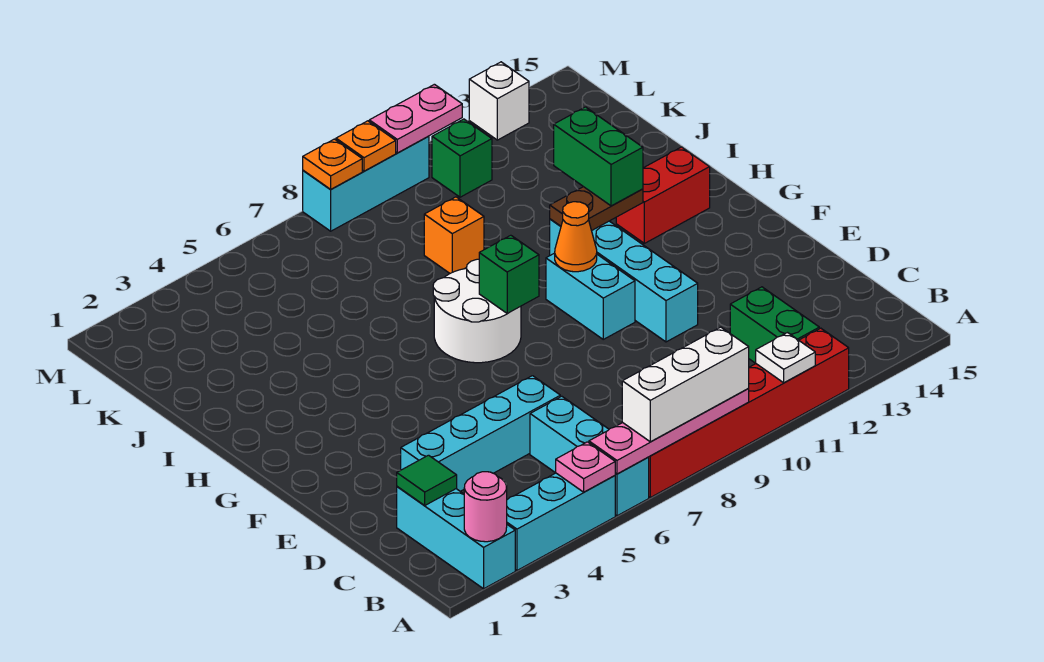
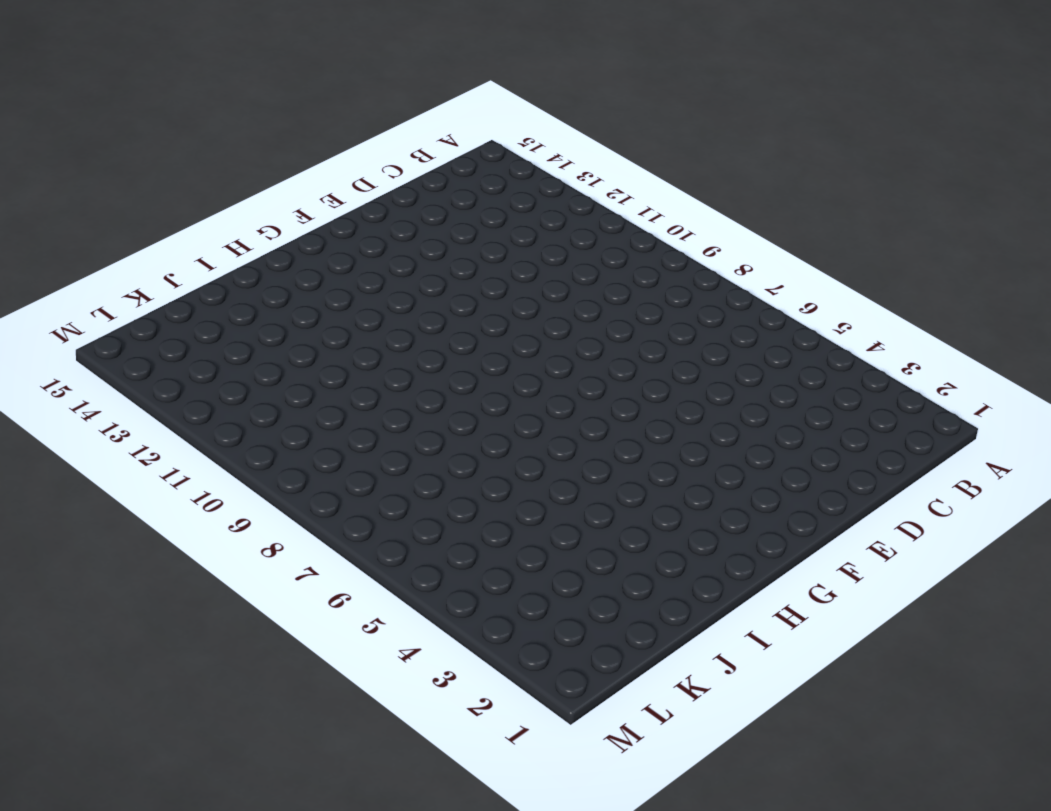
none -> cyan 1x3 brick [397,487,515,589]
none -> cyan 1x3 brick [507,473,615,570]
none -> cyan 1x3 brick [530,396,649,516]

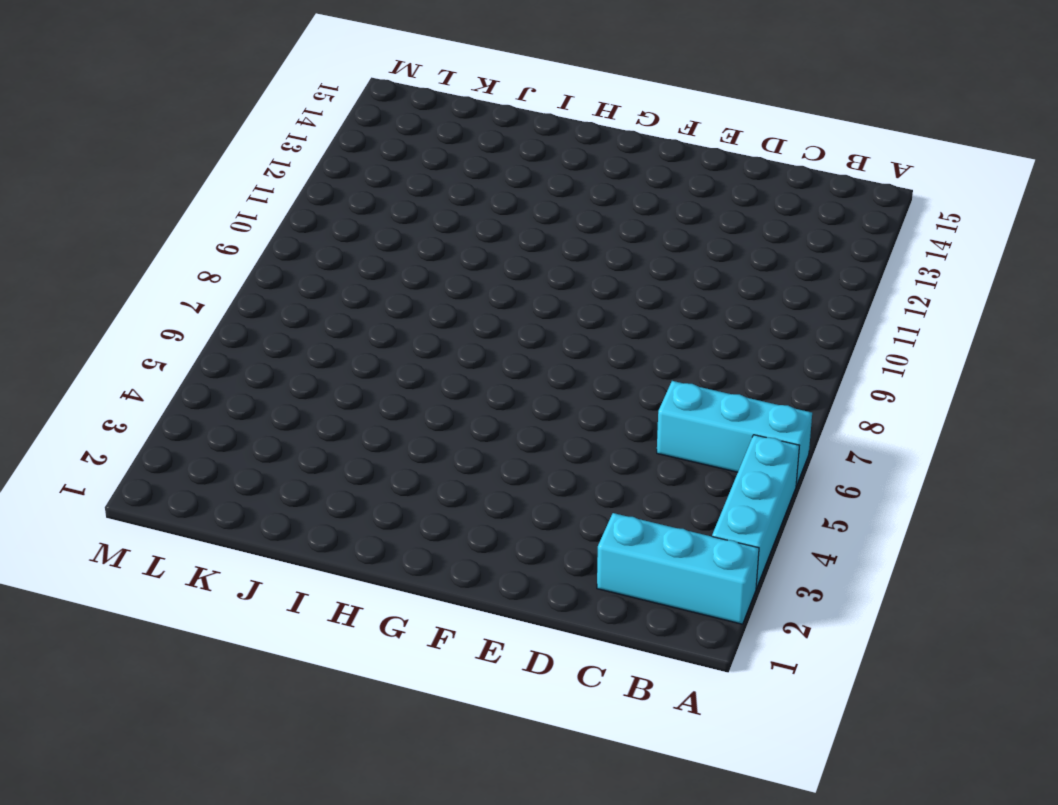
none -> red 1x6 brick [649,328,849,498]
none -> green 1x2 brick [730,287,819,363]
none -> cyan 1x4 brick [401,376,560,491]

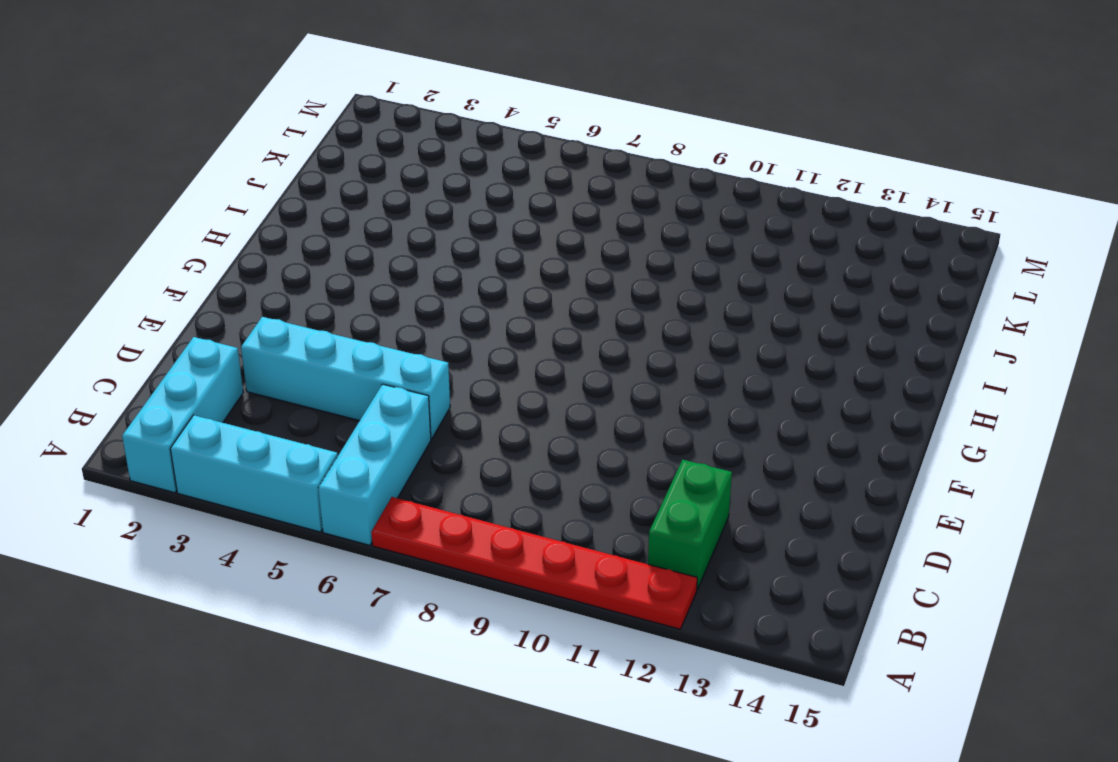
red 1x6 plate [371,497,697,629] -> red 1x6 brick [649,328,849,498]
none -> cyan 1x4 brick [550,219,698,342]
none -> cyan 1x2 brick [546,253,635,339]
none -> white 2x2 round brick [433,259,521,363]

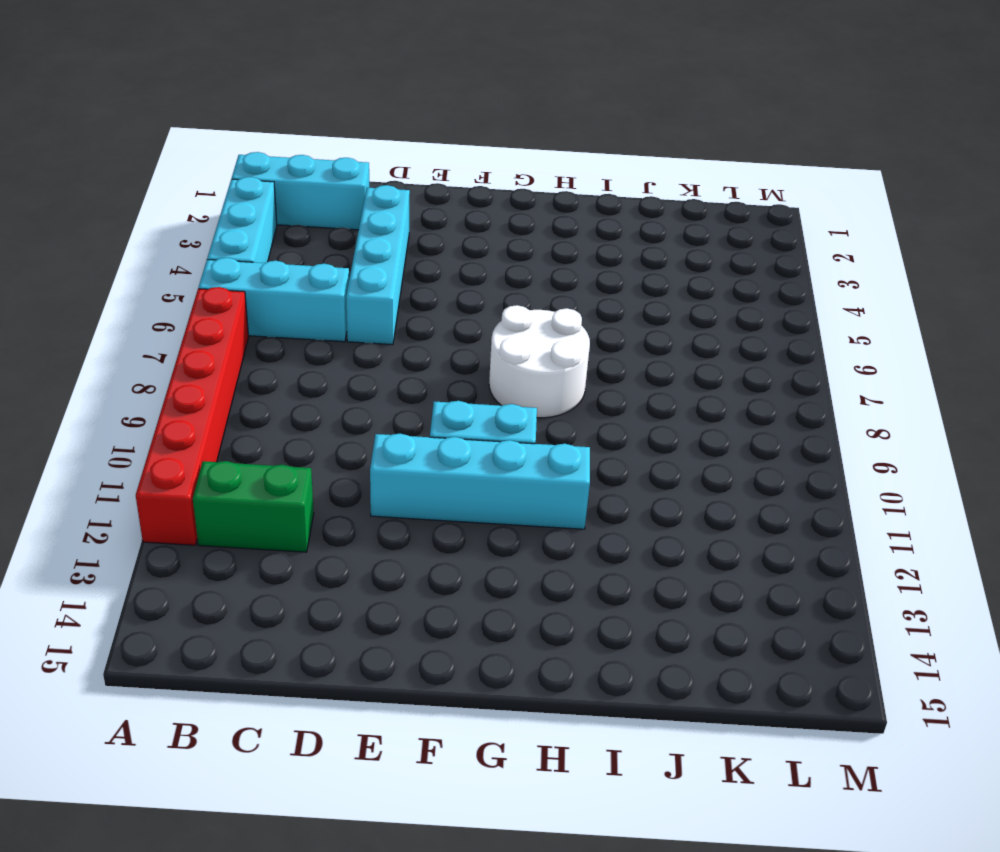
none -> red 1x2 brick [616,147,710,243]
none -> orange 1x1 brick [424,197,484,273]
none -> green 1x1 brick [432,119,492,197]

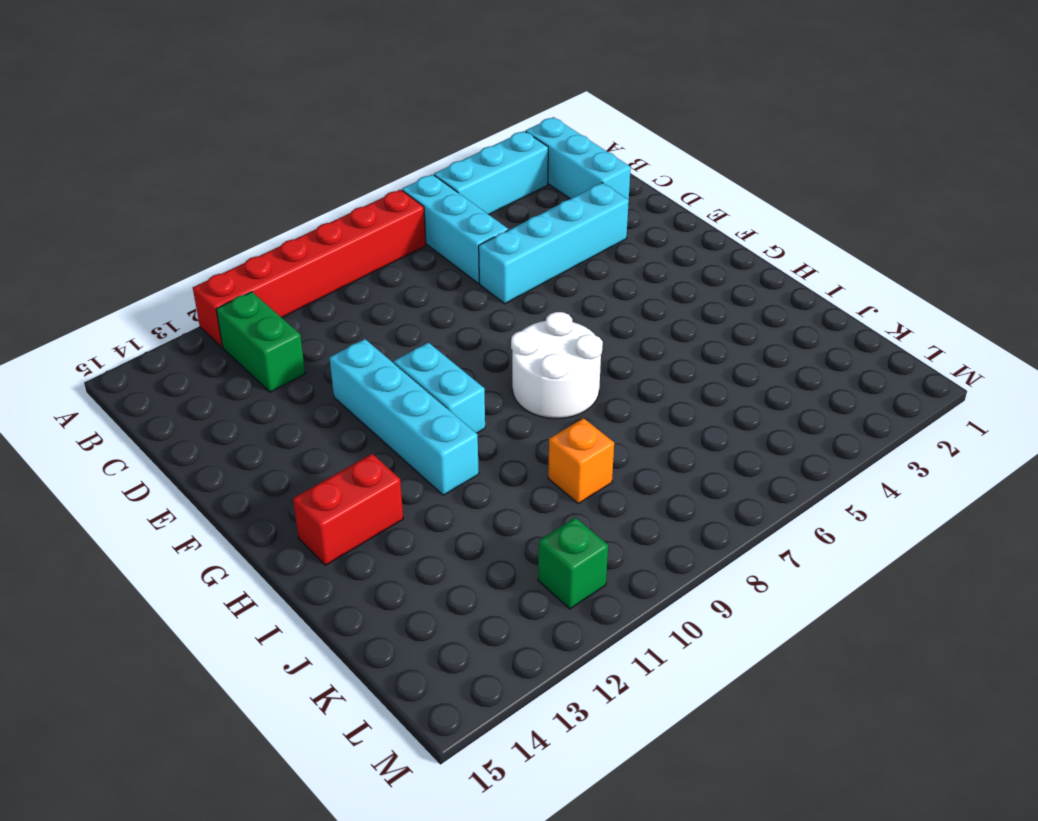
none -> cyan 1x3 brick [303,136,429,231]
none -> white 1x1 brick [469,62,529,140]
none -> pink 1x1 round brick [464,472,507,542]

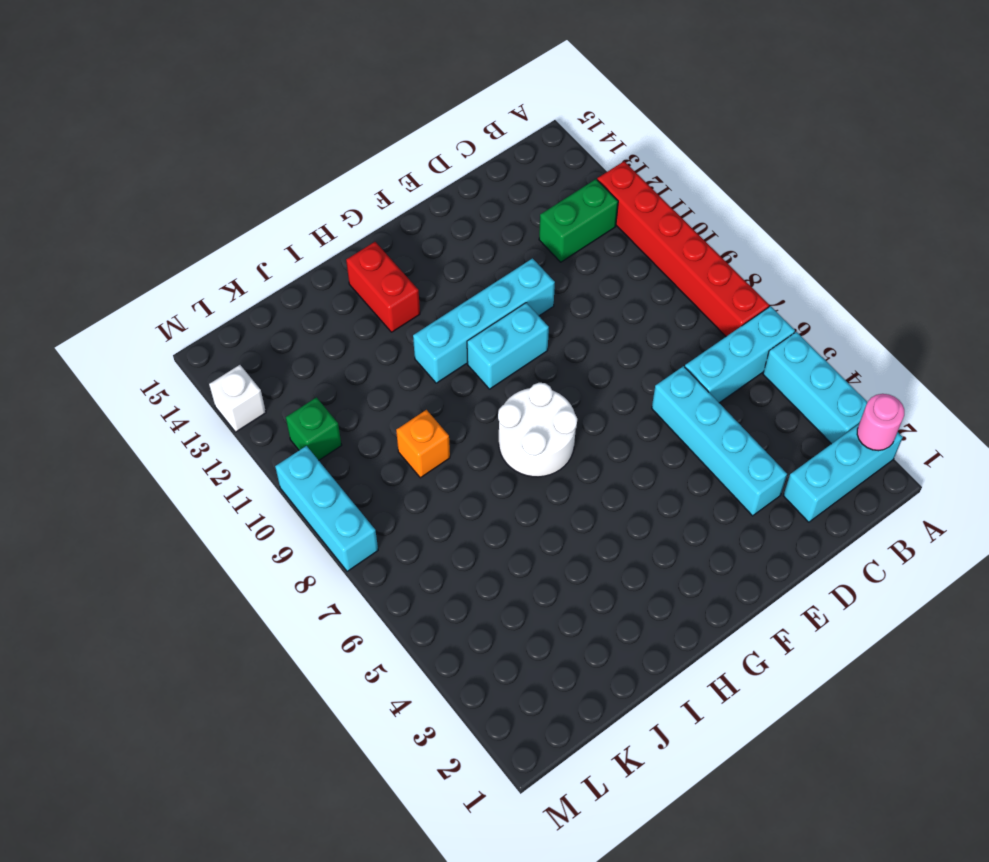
none -> pink 1x1 plate [556,442,615,492]
none -> pink 1x4 plate [589,388,749,474]
none -> white 1x1 plate [756,333,815,383]

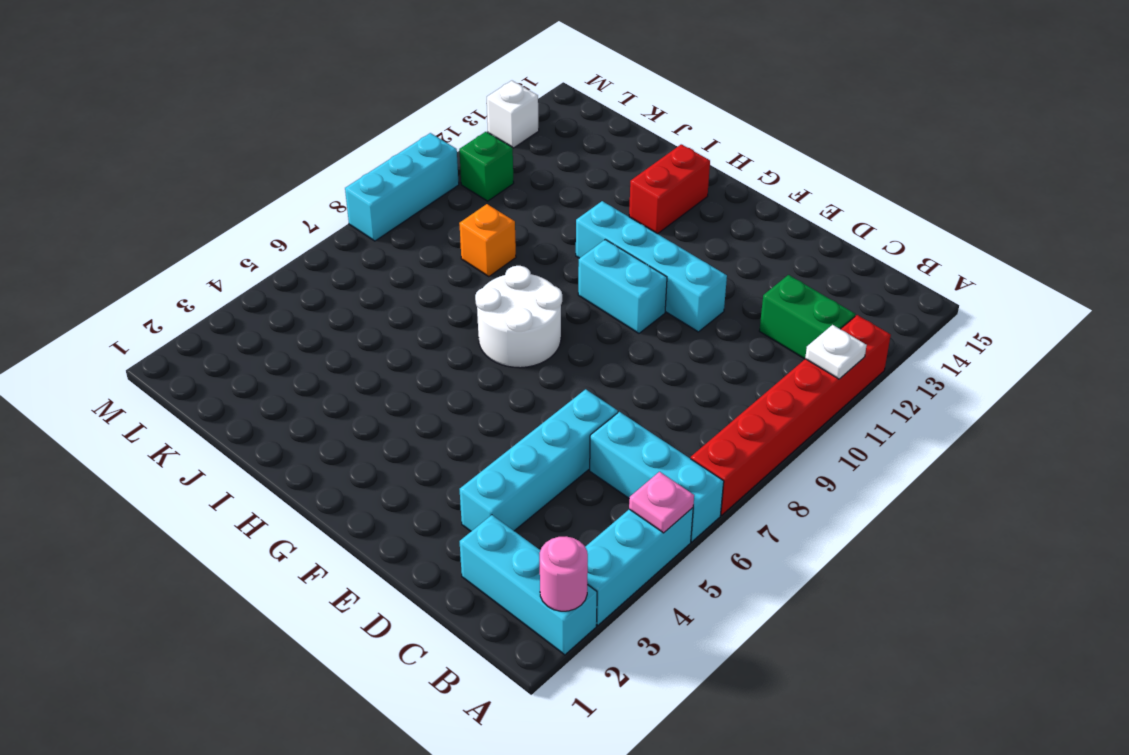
none -> pink 1x4 plate [589,388,749,474]
none -> green 1x1 tile [397,455,457,506]
none -> green 1x1 brick [479,235,539,313]

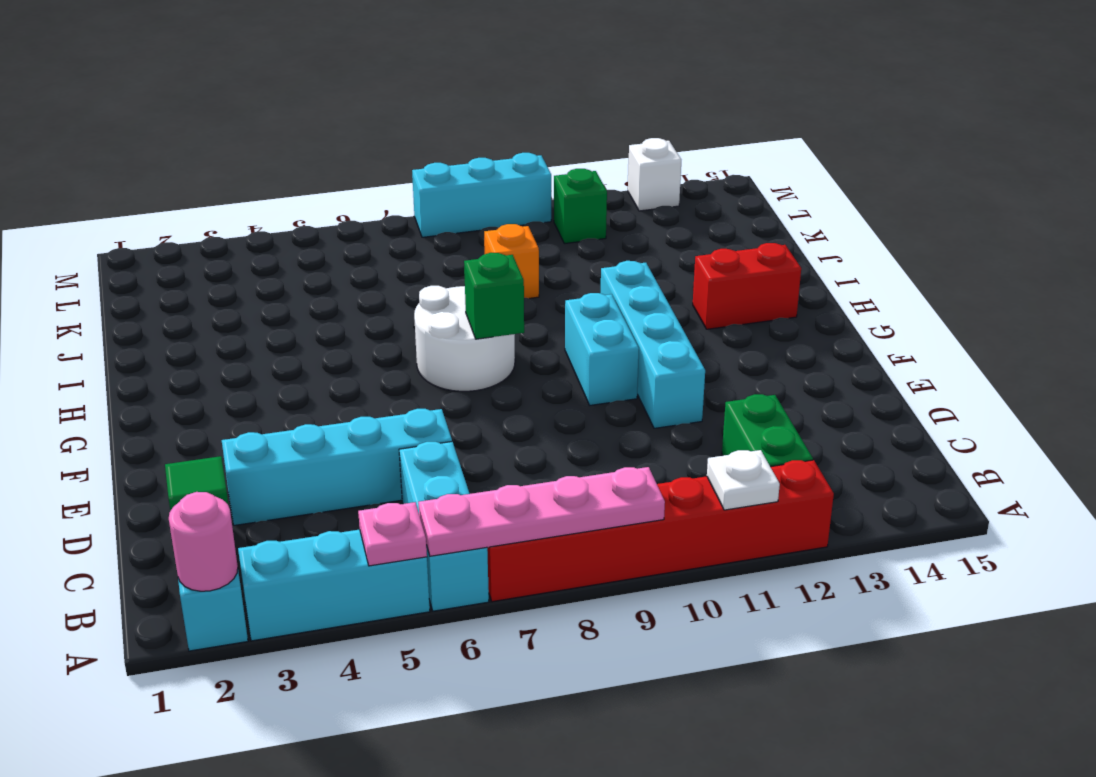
none -> orange 1x1 cone [555,202,597,272]
none -> brown 1x2 plate [550,187,643,231]
none -> orange 1x1 plate [303,139,362,189]

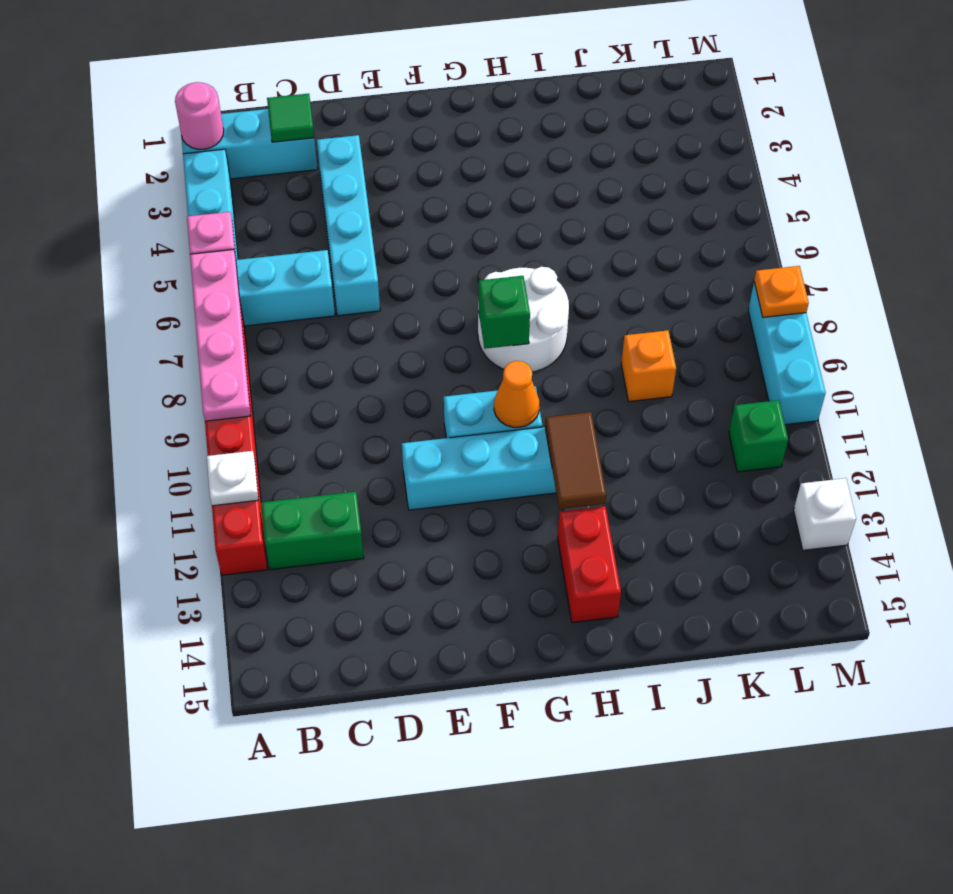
brown 1x2 tile [545,412,606,509] -> brown 1x2 plate [550,187,643,231]
none -> orange 1x1 plate [336,121,396,171]
none -> pink 1x2 plate [369,84,462,153]
none -> white 1x3 brick [622,327,749,442]

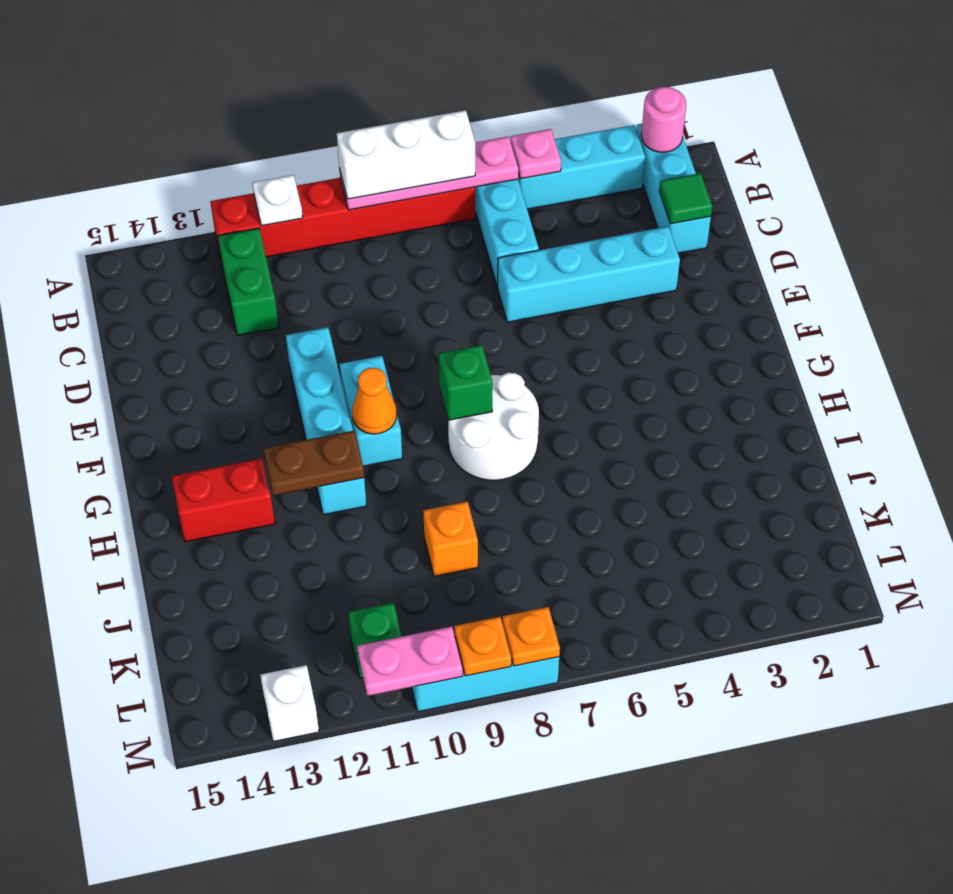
none -> green 1x2 brick [554,107,643,206]

